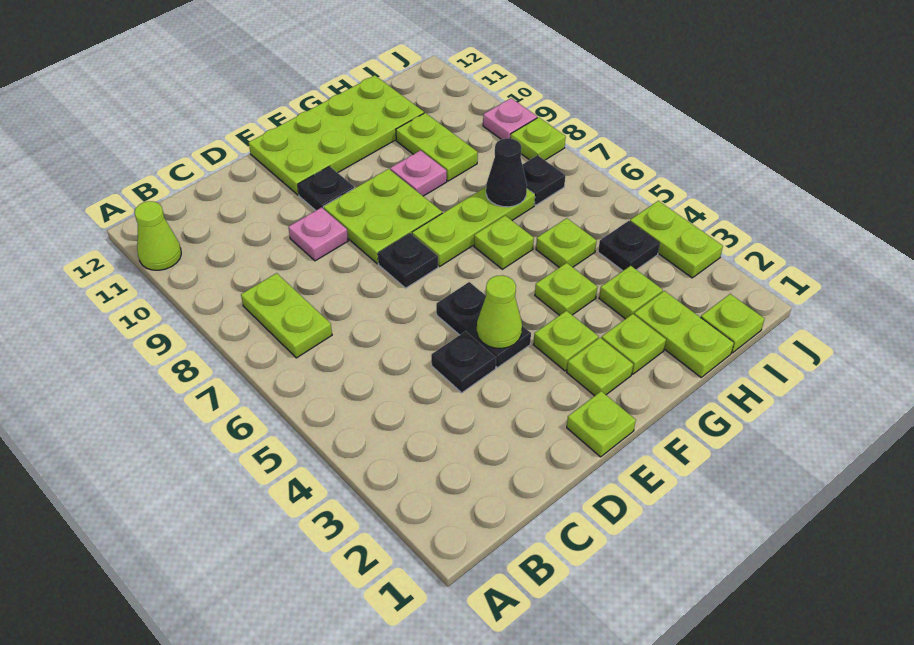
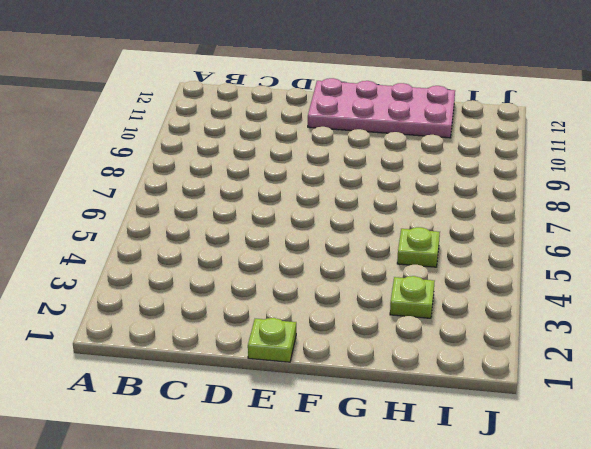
pink 2x4 plate [308,78,455,138] -> lime 2x4 plate [249,75,424,195]
none -> lime 1x1 cone [135,201,181,270]
none -> lime 1x2 plate [241,273,332,358]
none -> black 1x1 plate [431,331,496,393]

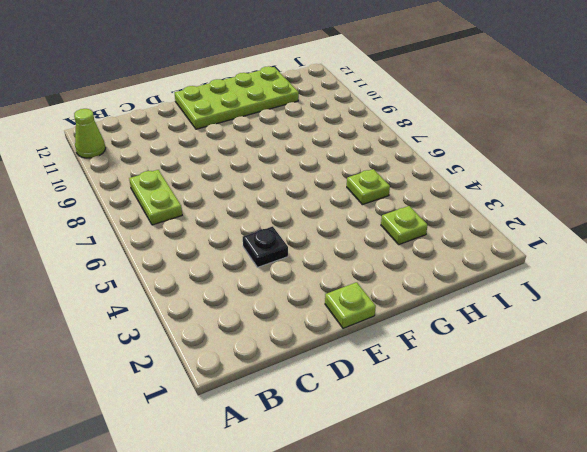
none -> pink 1x1 plate [288,208,348,261]
none -> black 1x2 plate [436,282,531,368]
none -> black 1x1 plate [378,233,438,288]

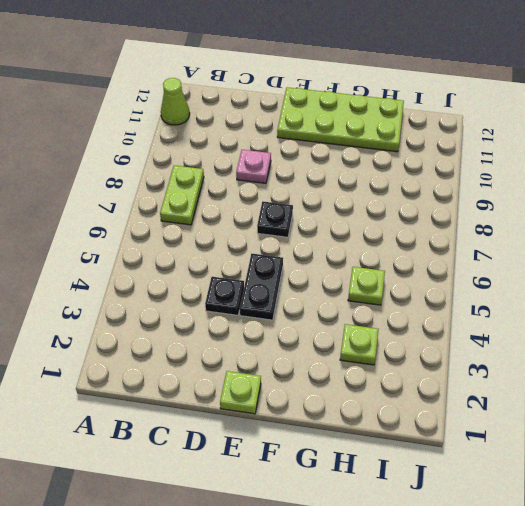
none -> lime 2x2 plate [323,169,442,264]
none -> black 1x1 plate [298,166,354,210]
none -> lime 1x1 plate [567,338,633,396]

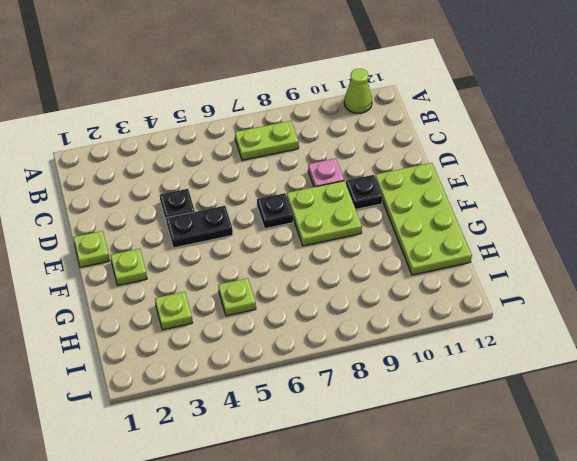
none -> lime 1x1 plate [533,311,598,371]
none -> lime 1x3 plate [412,187,535,266]
none -> lime 1x1 plate [601,314,666,374]

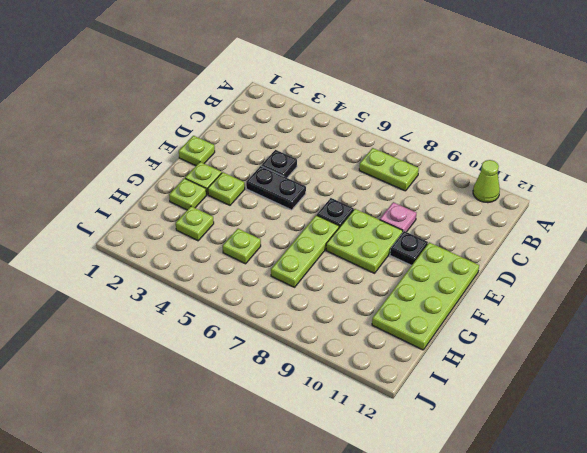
none -> lime 1x1 plate [535,263,597,315]
none -> lime 1x1 plate [474,216,534,269]
none -> pink 1x1 plate [390,150,447,196]

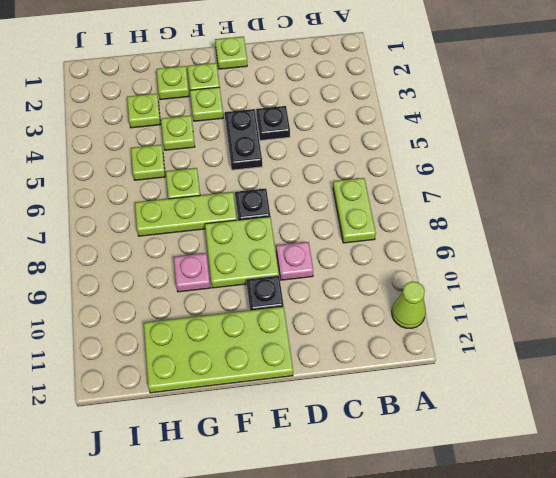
none -> lime 1x2 plate [634,291,734,377]
none -> lime 1x2 plate [396,113,478,181]
none -> lime 1x1 plate [701,294,764,353]

